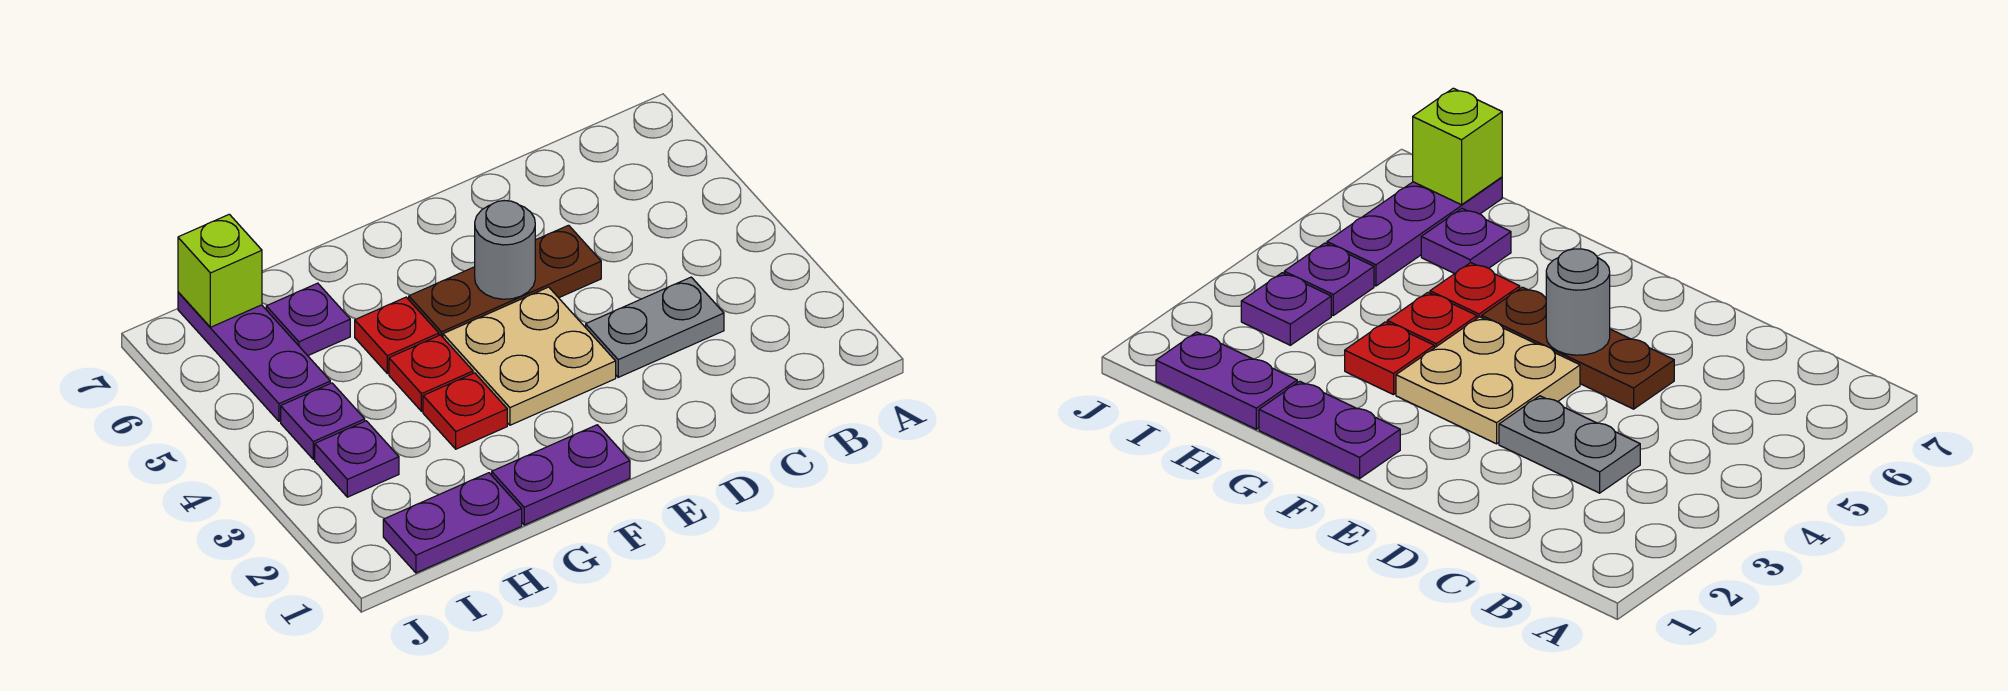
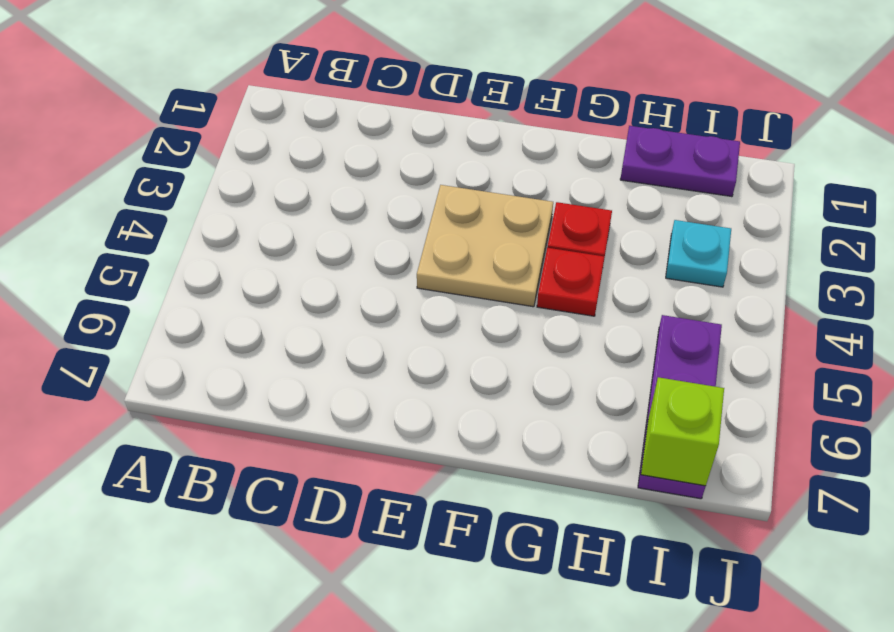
cyan 1x1 plate [666,220,731,287] -> purple 1x1 plate [315,421,399,497]
none -> grey 1x2 plate [586,277,724,377]
none -> brown 1x3 plate [409,225,601,337]
none -> purple 1x2 plate [492,425,630,525]

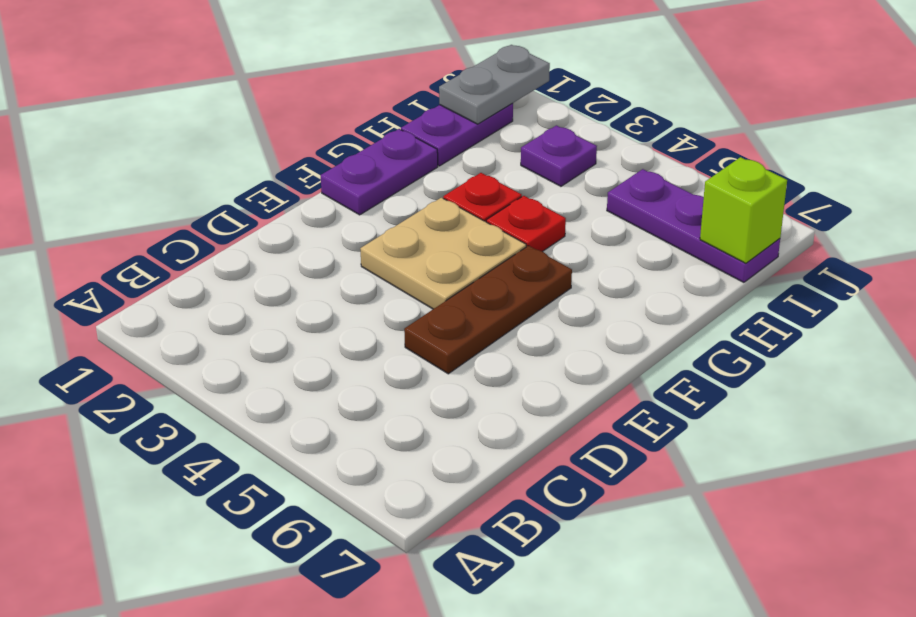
grey 1x2 plate [439,45,550,124] -> grey 1x2 plate moved to [586,277,724,377]
none -> red 1x1 plate [355,297,439,373]
none -> purple 1x1 plate [266,283,350,356]
none -> purple 1x1 plate [281,383,365,459]

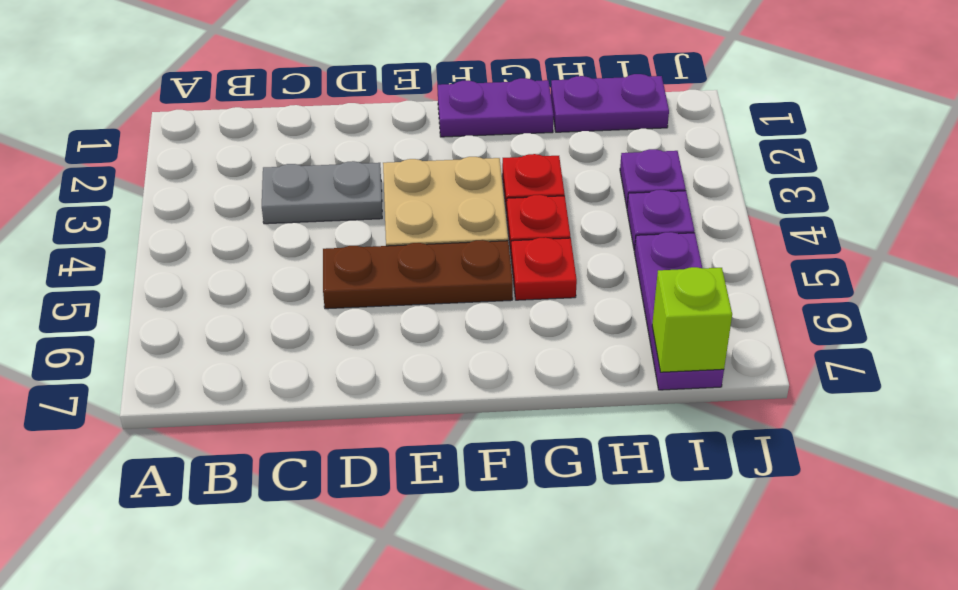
none -> purple 1x1 plate [266,283,350,356]
none -> grey 1x1 round brick [475,201,535,299]

